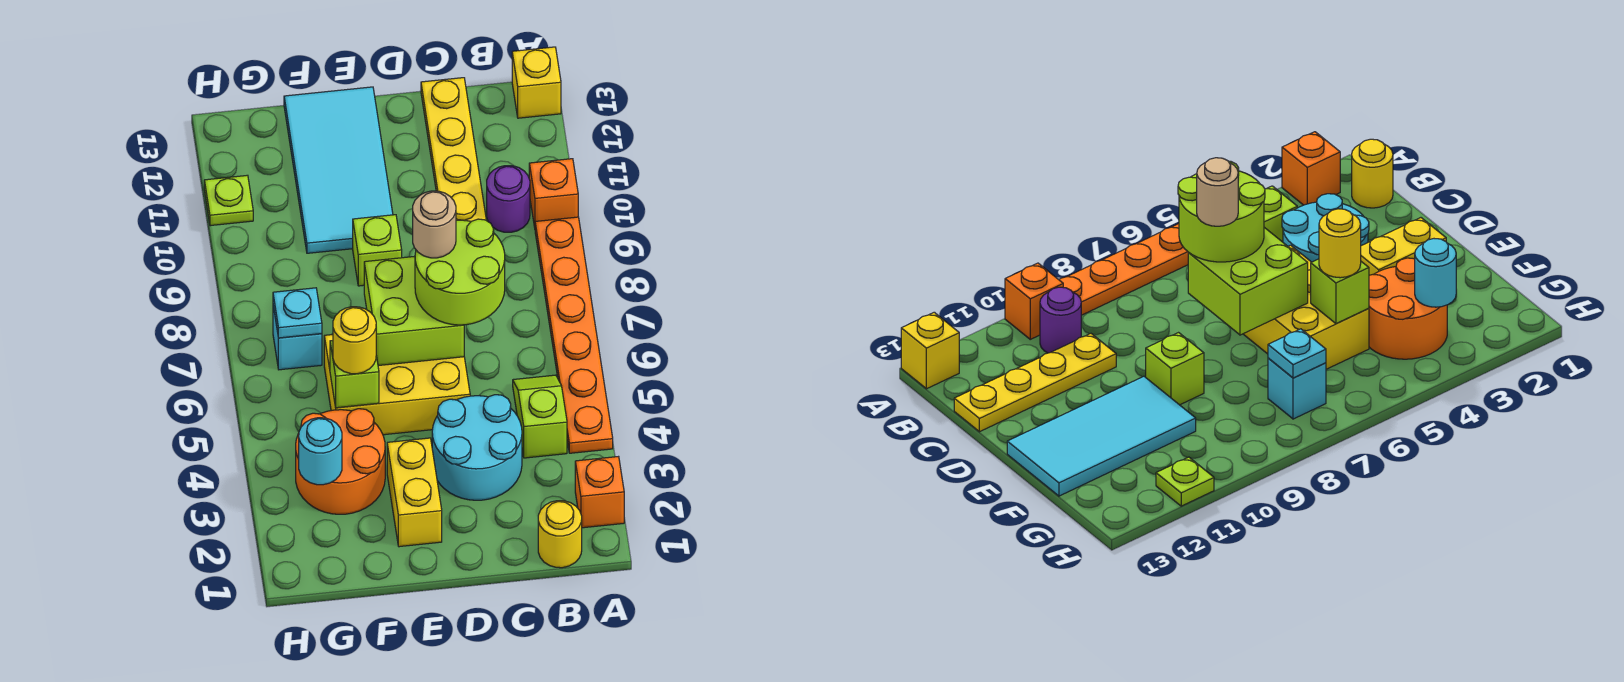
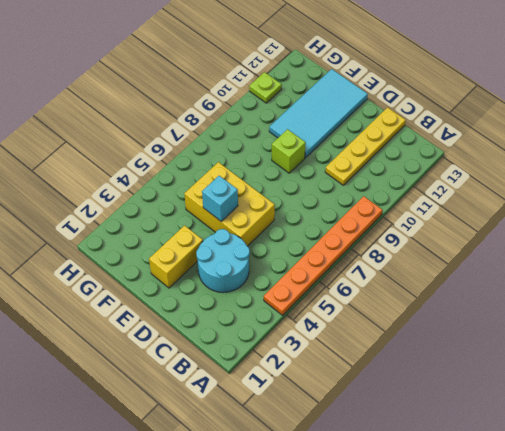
cyan 1x1 brick [202,176,238,222] -> cyan 1x1 brick moved to [273,306,322,370]
none -> orange 1x1 brick [575,457,624,528]
none -> orange 1x1 brick [529,159,578,227]
none -> yellow 1x1 brick [512,47,561,118]

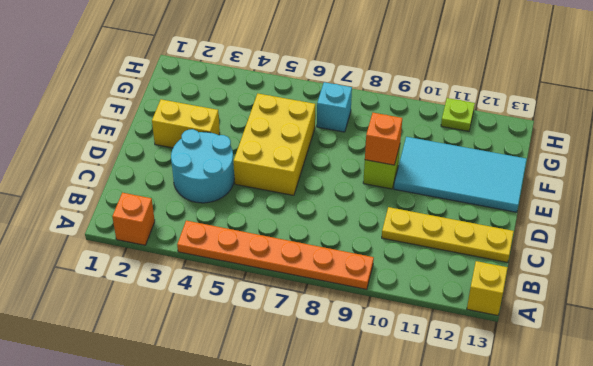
orange 1x1 brick [365,113,402,165] -> orange 1x1 brick moved to [529,159,578,227]
none -> yellow 1x1 round brick [538,501,582,568]
none -> lime 1x2 slope [513,375,567,458]
none -> purple 1x1 round brick [487,166,530,232]

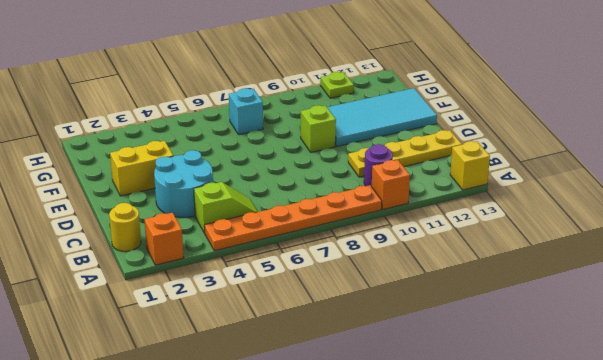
none -> yellow 2x3 brick [324,335,470,435]
none -> orange 2x2 round brick [296,409,385,514]
none -> lime 2x2 brick [364,256,464,366]

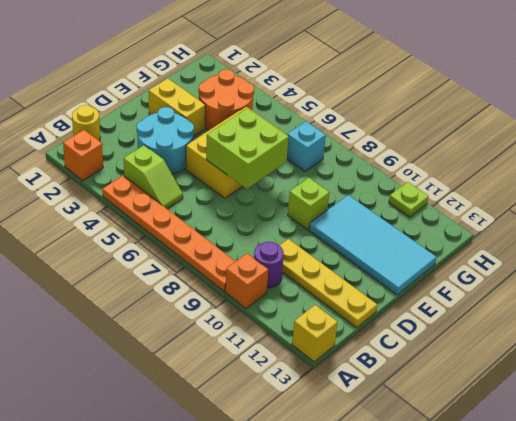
none -> lime 1x1 brick [330,341,379,408]
none -> cyan 1x1 round brick [299,418,342,485]
none -> cyan 1x1 plate [273,288,322,338]

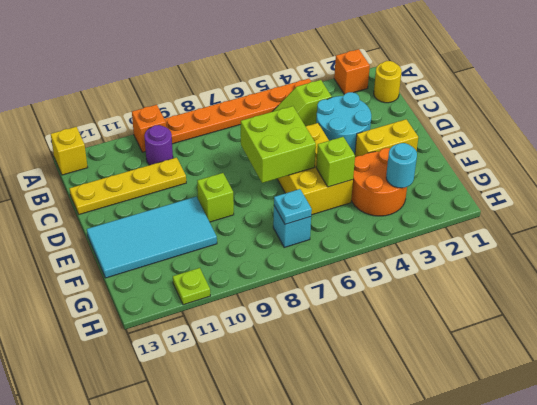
none -> lime 2x2 round brick [415,219,505,325]
none -> yellow 1x1 round brick [333,307,376,374]
none -> tan 1x1 round brick [413,191,456,258]

